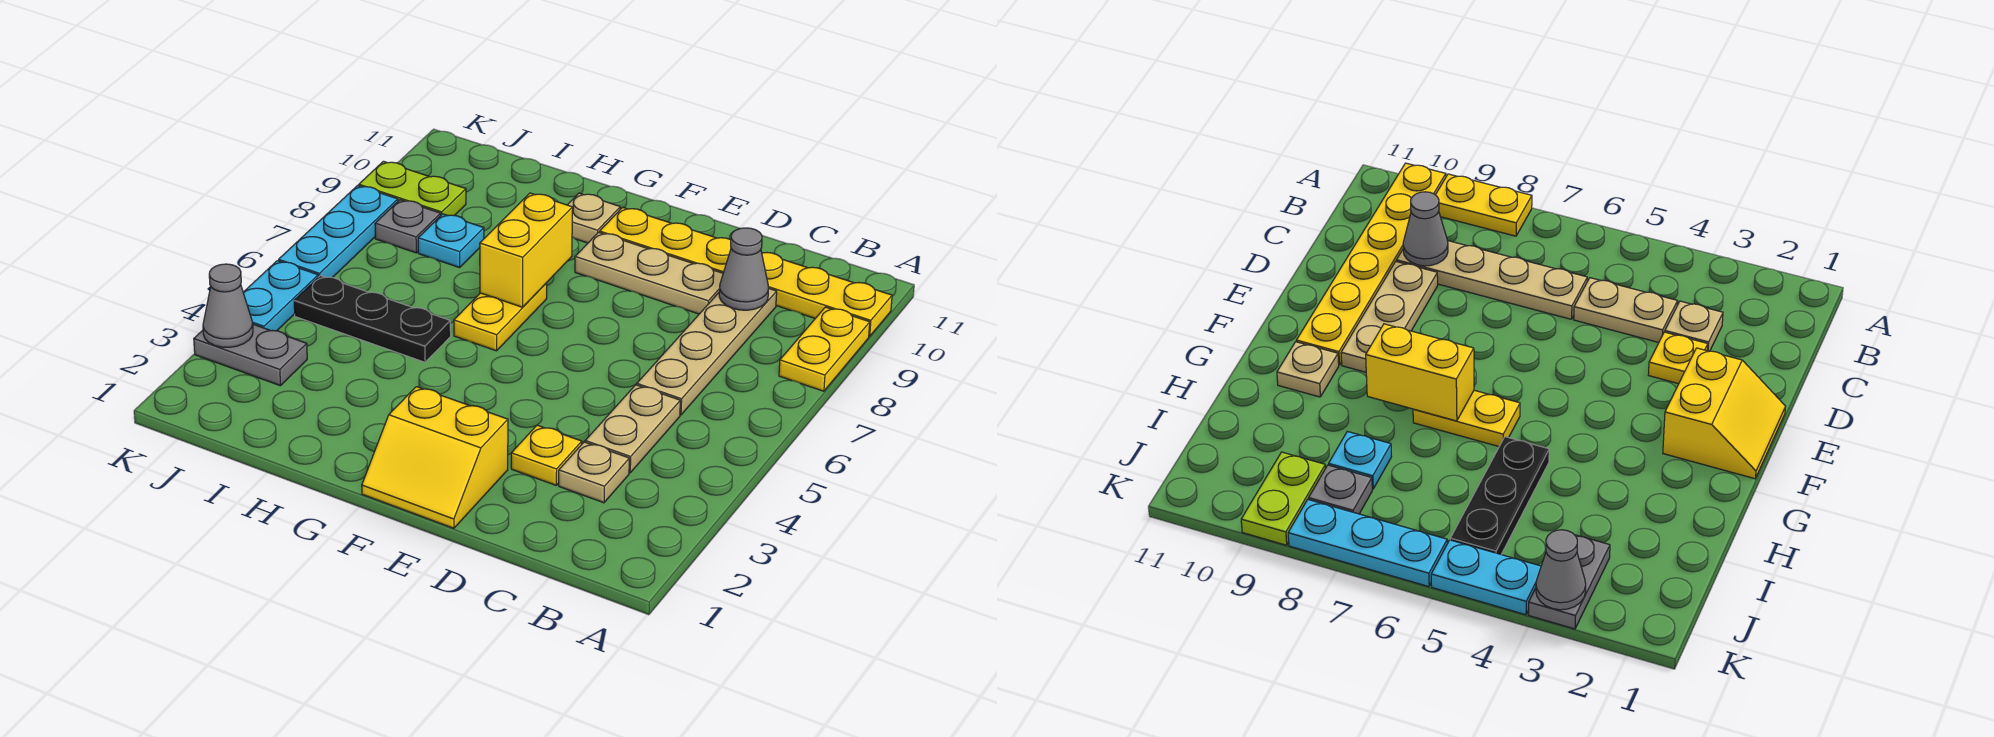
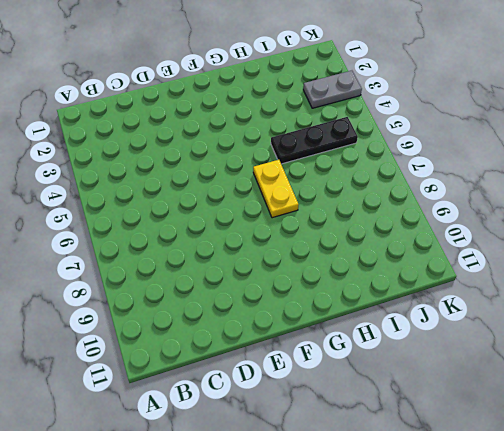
none -> yellow 1x2 plate [779,307,870,391]
none -> yellow 1x6 plate [600,207,892,336]
none -> tan 1x1 plate [559,442,629,503]

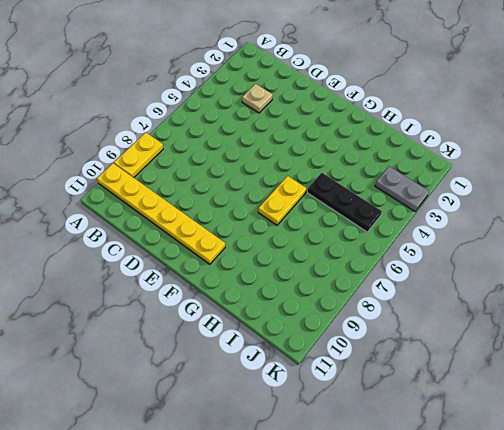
none -> tan 1x2 plate [585,385,680,473]
none -> tan 1x4 plate [637,288,777,415]
none -> yellow 1x1 plate [511,425,582,485]

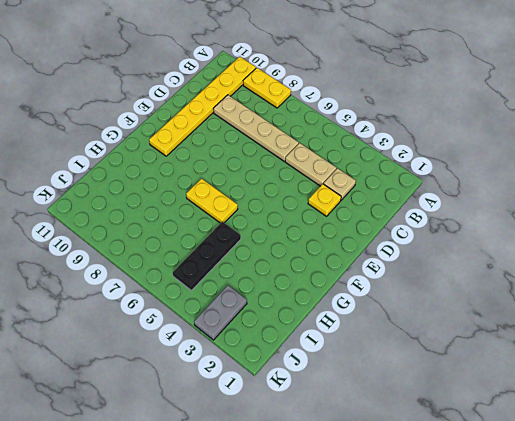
none -> tan 1x3 plate [575,232,723,314]
none -> yellow 2x2 slope [362,387,508,528]
none -> tan 1x1 plate [568,193,620,243]

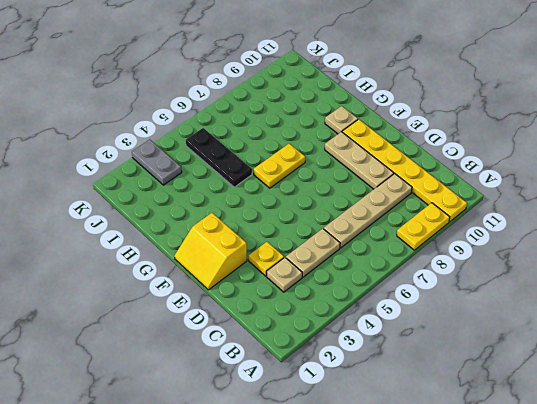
none -> cyan 1x1 plate [418,214,484,268]
none -> grey 1x1 plate [375,200,441,253]
none -> lime 1x2 plate [359,161,466,216]

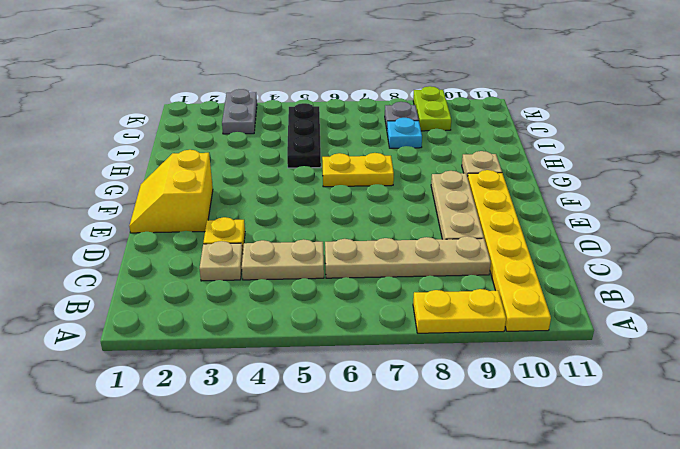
none -> cyan 1x2 plate [243,261,318,331]
none -> cyan 1x3 plate [279,186,398,278]
none -> grey 1x1 cone [719,228,768,310]

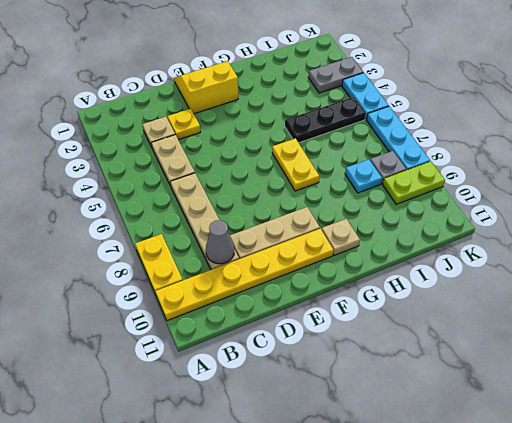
none -> yellow 1x2 brick [480,193,573,307]
none -> grey 1x1 cone [203,264,253,347]

